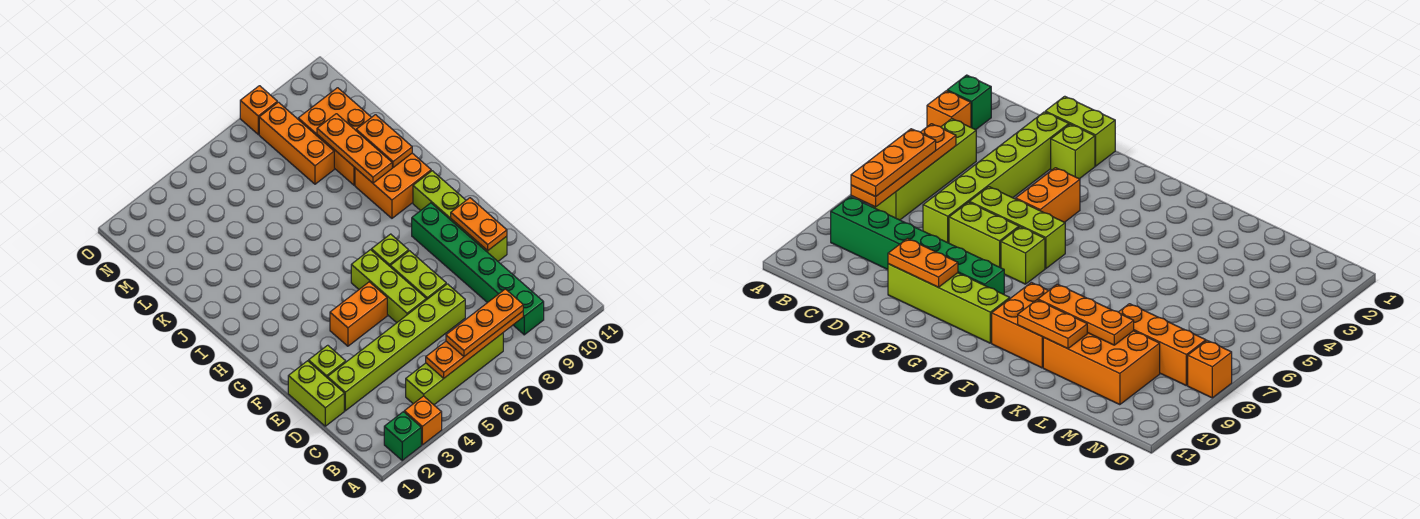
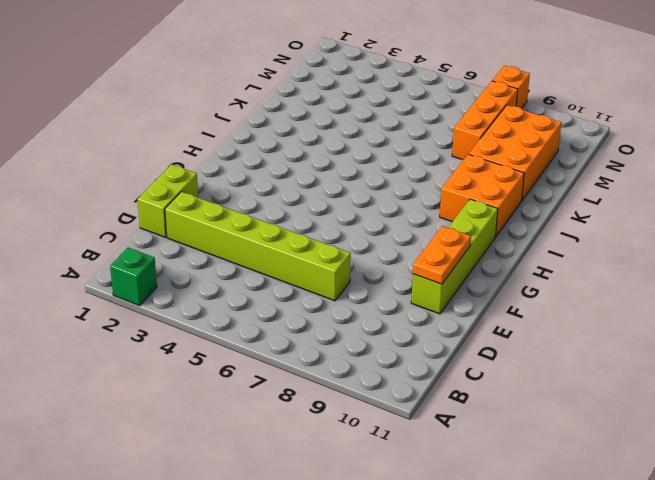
none -> orange 1x1 brick [404,396,442,445]
none -> lime 1x4 brick [406,333,503,405]
none -> green 1x6 brick [412,203,544,335]

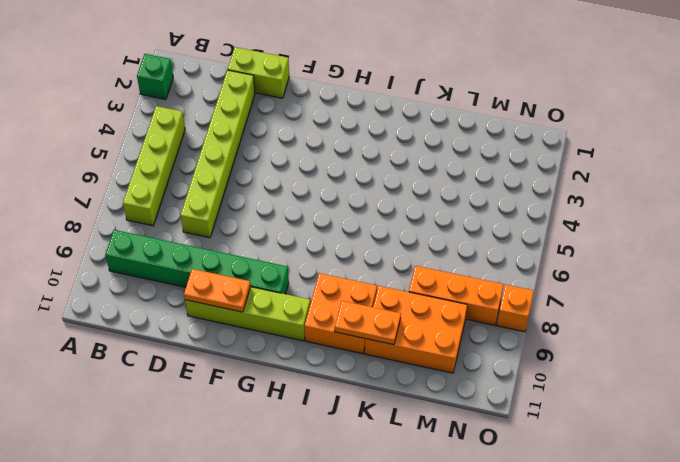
none -> orange 1x1 brick [404,396,442,445]
none -> lime 1x1 brick [309,345,346,377]
none -> lime 1x3 brick [351,250,426,323]

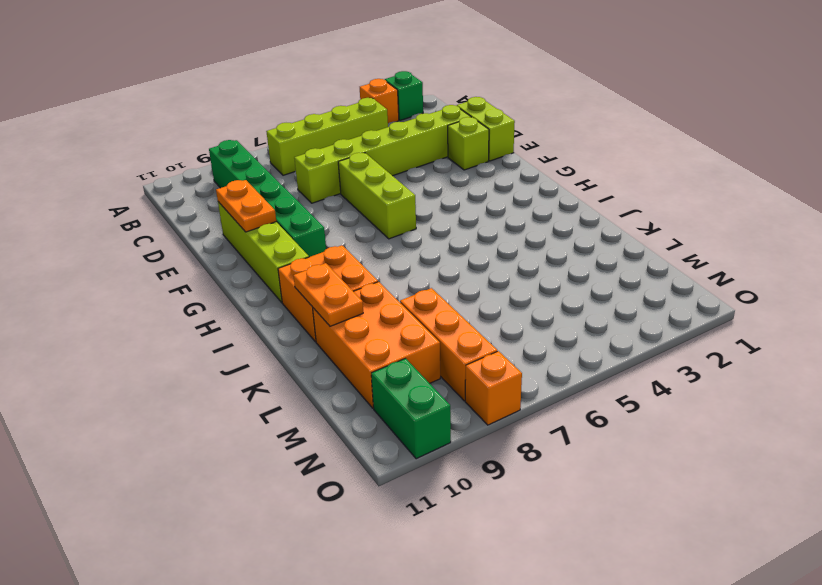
green 1x2 brick [371,358,451,459] -> none
none -> lime 1x2 brick [390,251,446,300]
none -> orange 1x2 brick [330,282,387,346]
none -> lime 1x1 brick [371,234,409,266]

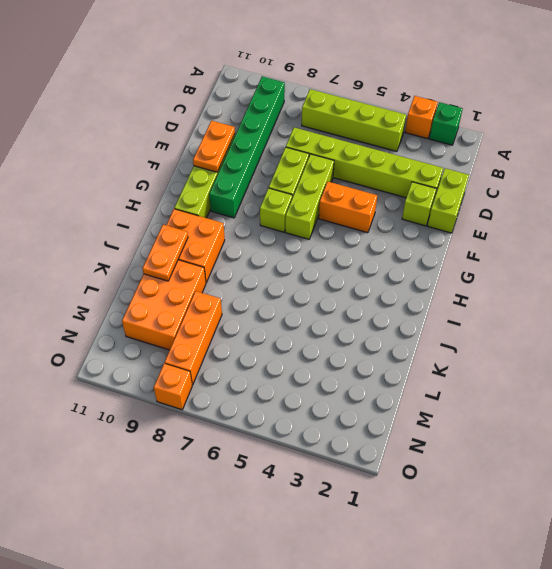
none -> orange 1x4 plate [426,311,523,378]
none -> orange 1x3 plate [317,114,392,183]
none -> orange 1x3 plate [446,289,523,356]

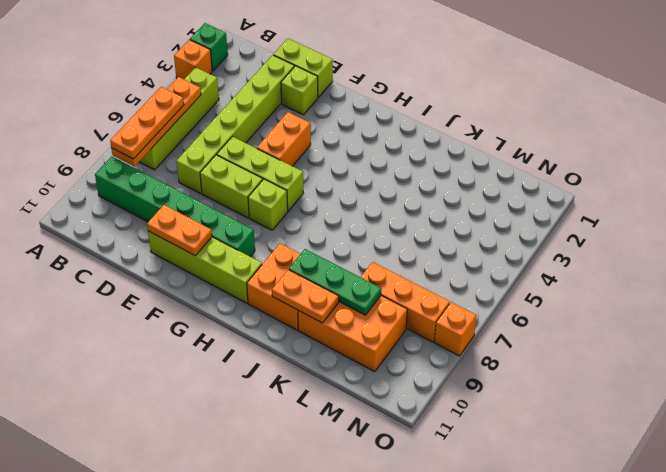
green 1x3 plate [289,249,381,315] -> orange 1x3 plate [317,114,392,183]

